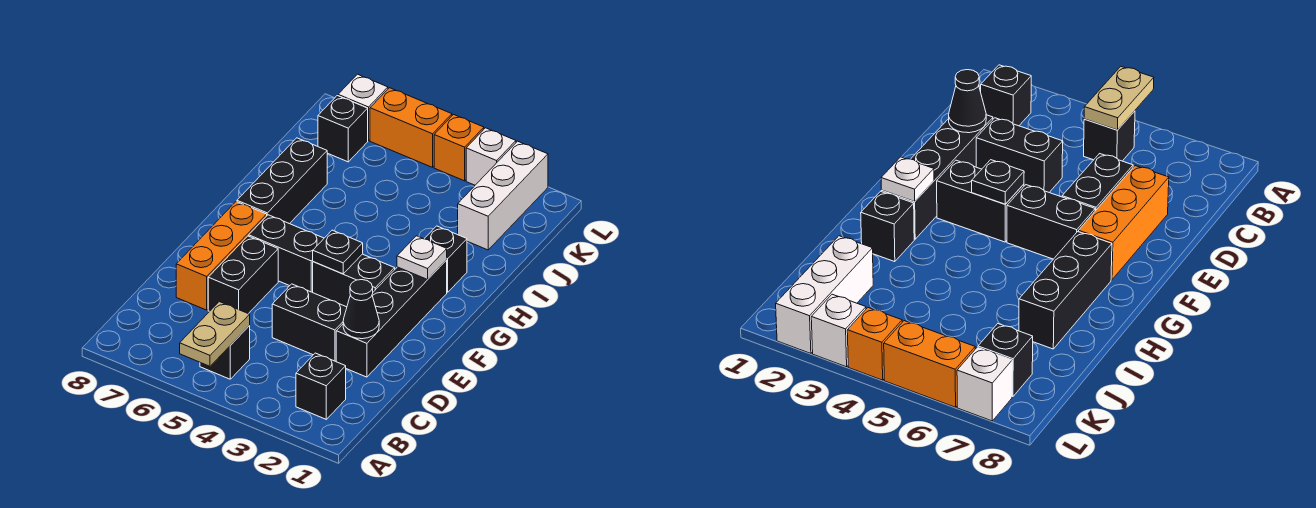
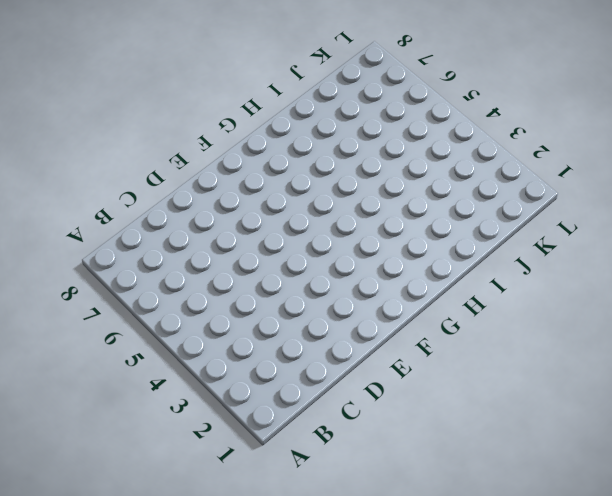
none -> black 1x1 brick [296,353,346,419]
none -> black 1x1 brick [200,326,250,379]
none -> black 1x4 brick [336,260,447,377]

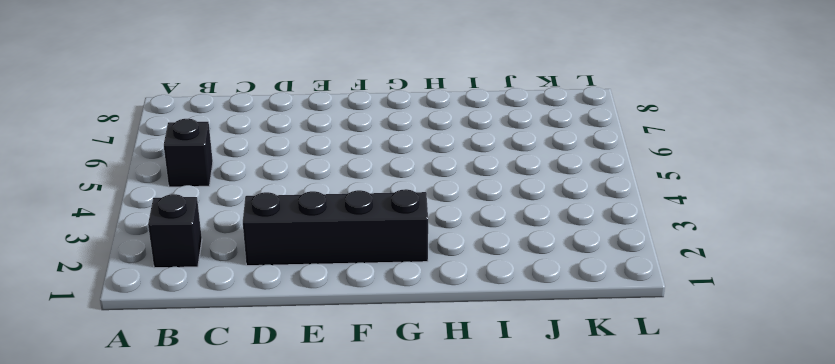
none -> black 1x2 brick [272,284,347,361]
none -> black 1x2 brick [208,236,278,314]
none -> orange 1x3 brick [176,202,267,310]

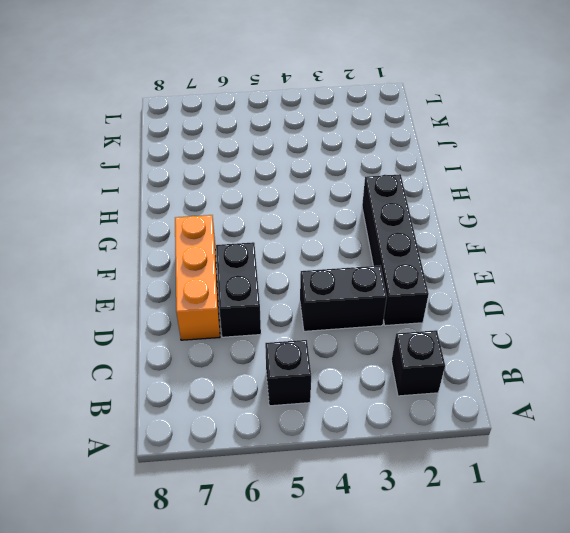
none -> black 1x2 brick [313,254,395,307]
none -> black 1x2 brick [249,215,324,292]
none -> black 1x3 brick [237,138,327,224]

